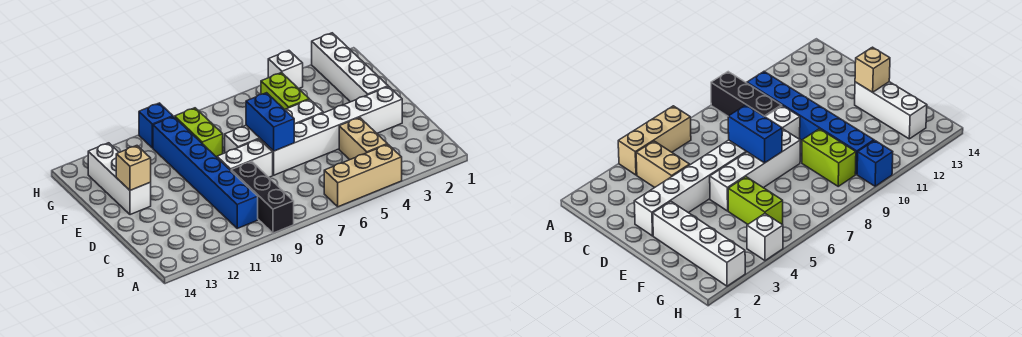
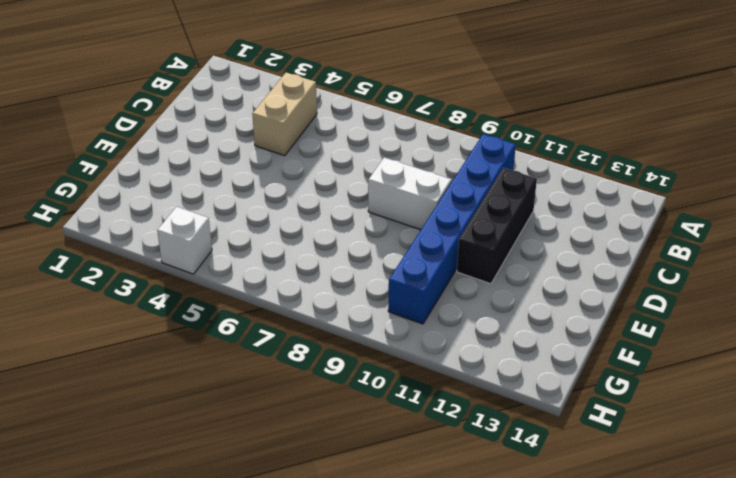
black 1x3 brick [457,168,537,284] -> black 1x3 brick moved to [231,161,294,233]
none -> tan 1x3 brick [324,144,402,207]
none -> white 1x6 brick [260,87,402,175]
none -> white 1x4 brick [312,33,388,102]

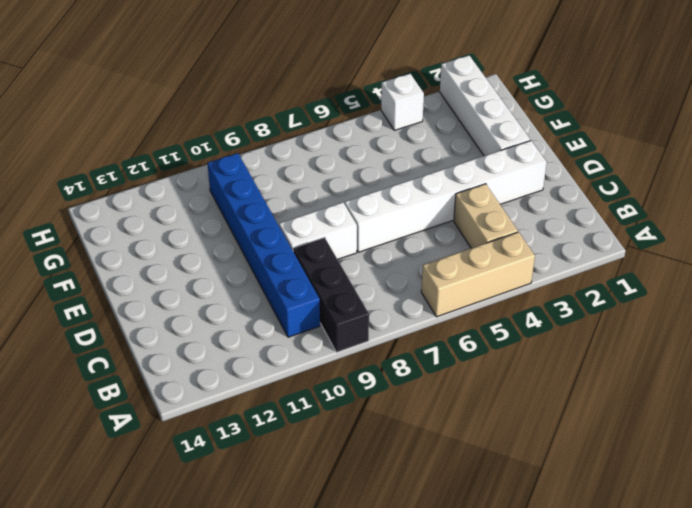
none -> white 1x4 brick [225,99,323,153]
none -> white 1x3 brick [88,143,151,215]
none -> lime 1x2 brick [261,73,309,110]

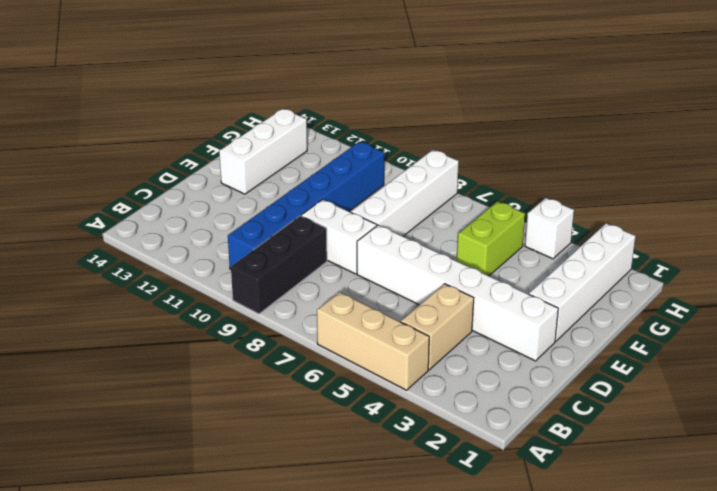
white 1x4 brick [351,150,459,236] -> white 1x4 brick turned to [225,99,323,153]
none -> lime 1x2 brick [175,108,223,157]
none -> blue 1x1 brick [139,103,173,148]
none -> blue 1x2 brick [246,93,294,151]

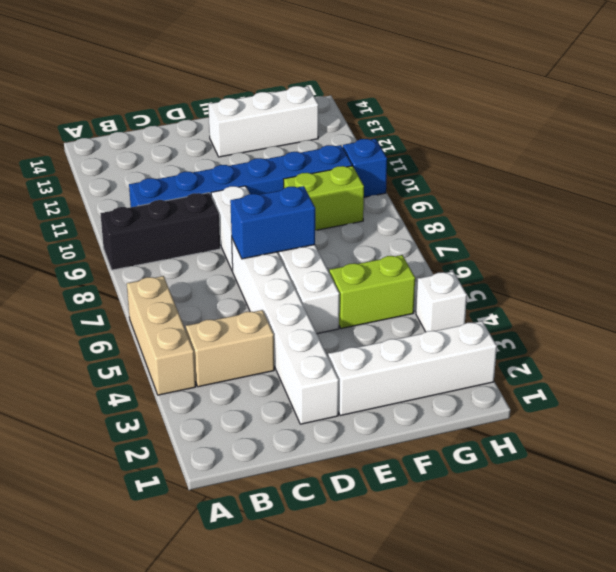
none -> tan 1x1 brick [116,146,151,190]

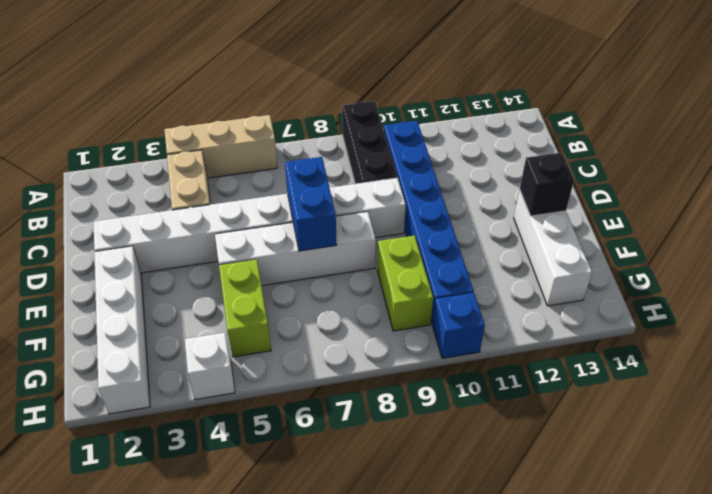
black 1x1 brick [520,152,574,216] -> tan 1x1 brick [116,146,151,190]

